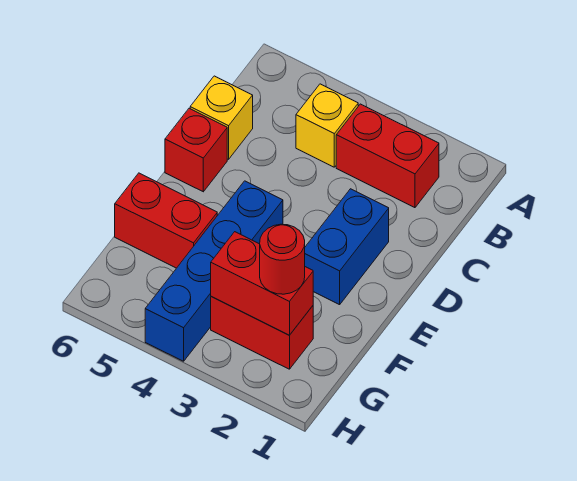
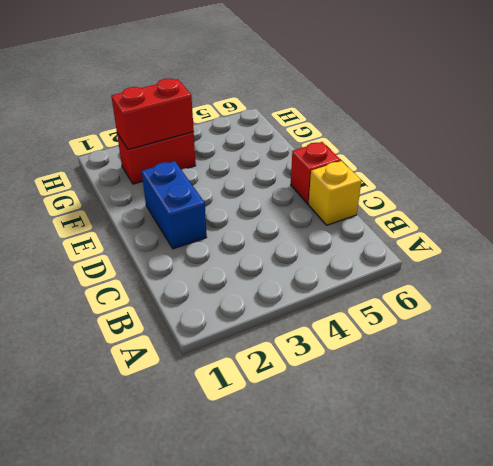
none -> red 1x2 brick [336,104,439,208]
none -> yellow 1x1 brick [296,84,358,167]

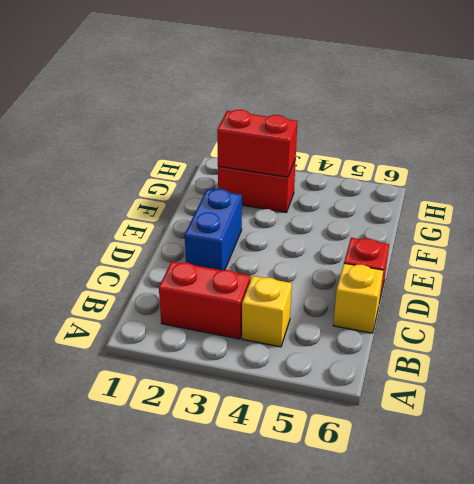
none -> blue 1x4 brick [145,181,283,361]
none -> red 1x2 brick [115,173,217,268]

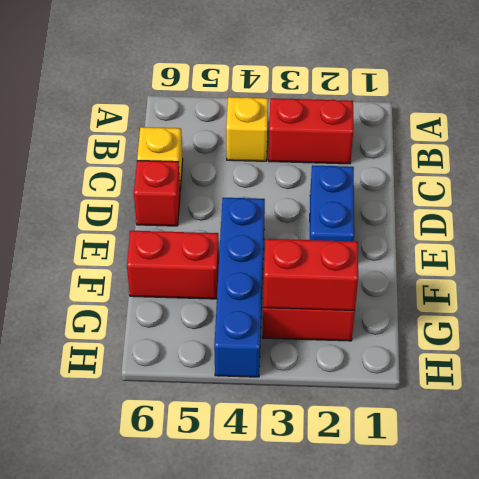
none -> red 1x1 round brick [260,224,305,294]

